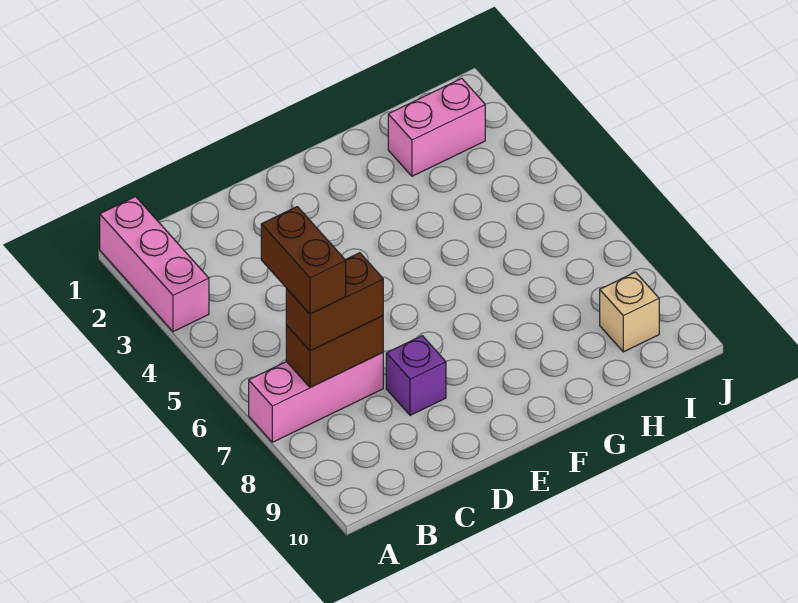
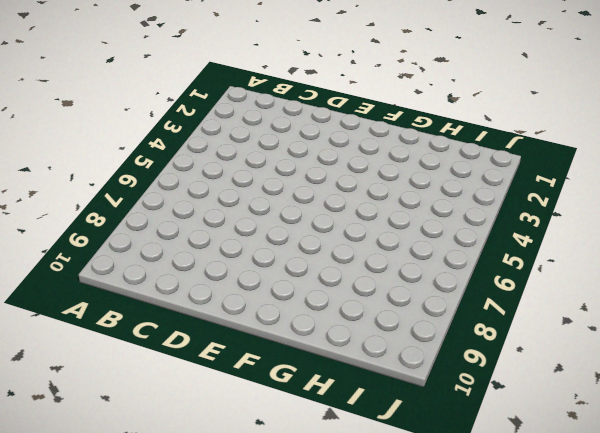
none -> pink 1x3 brick [100,197,209,332]
none -> pink 1x3 brick [249,353,383,442]

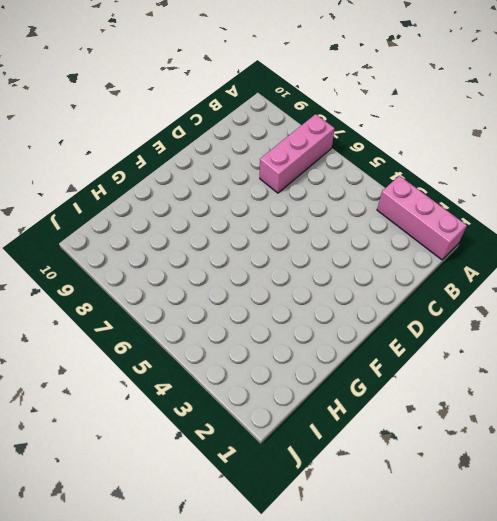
none -> purple 1x1 brick [386,336,446,415]
none -> pink 1x2 brick [388,78,485,176]

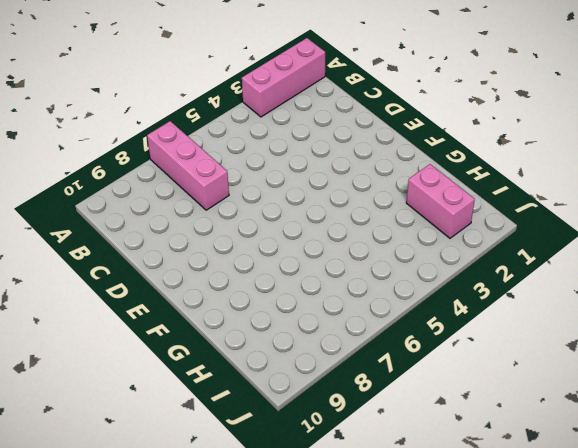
none -> purple 1x1 brick [386,336,446,415]
none -> tan 1x1 brick [600,272,659,352]

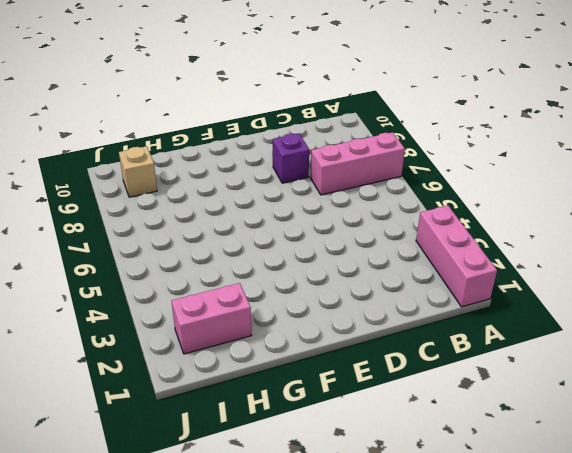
none -> brown 1x2 brick [286,316,383,388]
none -> brown 1x2 brick [286,253,383,351]

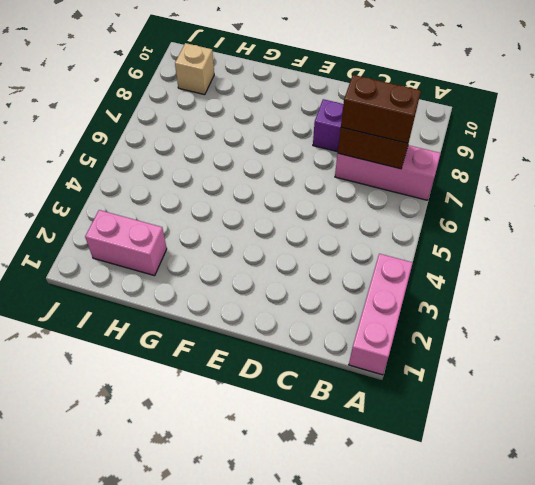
none -> brown 1x2 brick [261,207,346,314]

